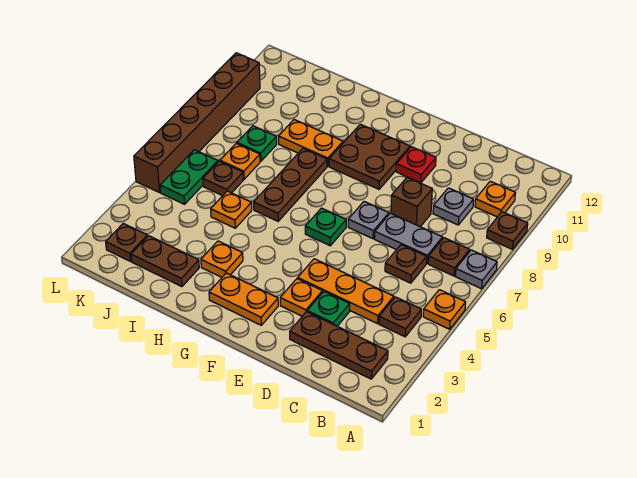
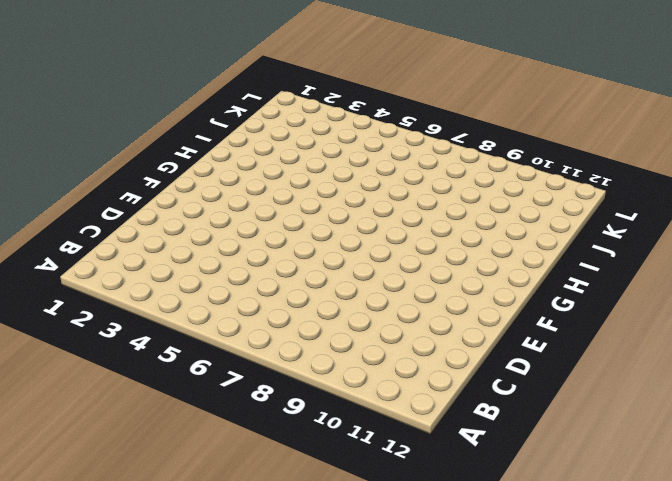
none -> orange 1x1 plate [423,290,466,329]
none -> grey 1x1 plate [455,250,497,289]
none -> brown 1x1 plate [487,212,528,249]
none -> brown 1x3 plate [290,312,388,379]

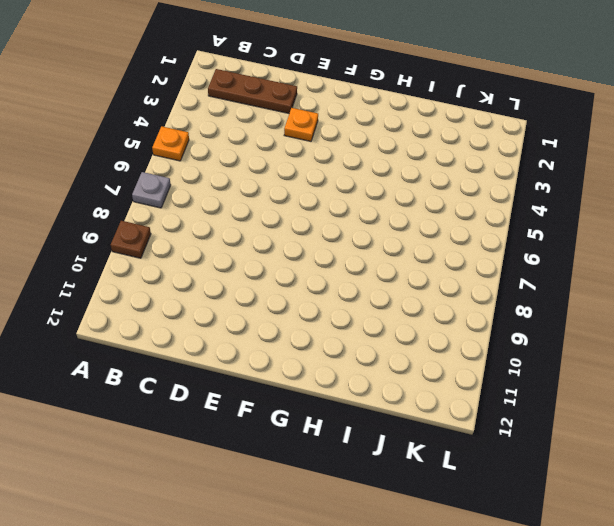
none -> brown 1x1 plate [379,297,422,337]
none -> brown 1x1 plate [428,238,470,276]
none -> orange 1x1 plate [475,181,515,217]
none -> orange 1x3 plate [298,259,394,324]

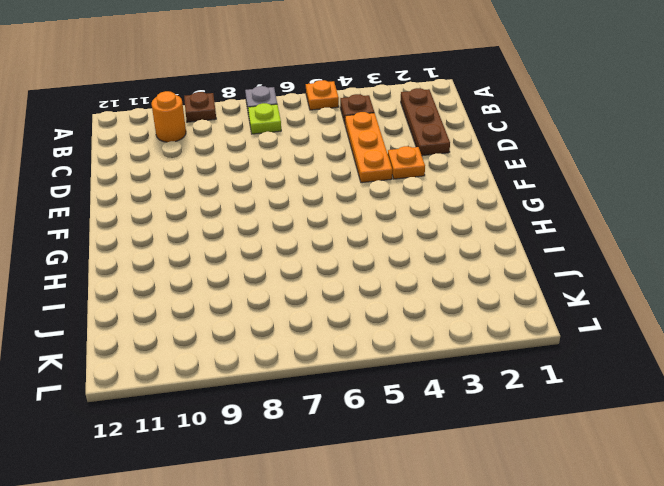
lime 1x1 plate [248,103,281,134] -> brown 1x1 plate [428,238,470,276]
orange 1x1 round brick [152,91,186,142] -> orange 1x1 plate [475,181,515,217]
none -> brown 1x1 plate [385,245,427,283]
none -> grey 1x2 plate [375,213,442,263]
none -> grey 1x1 plate [433,188,474,225]
none -> green 1x1 plate [307,292,350,326]

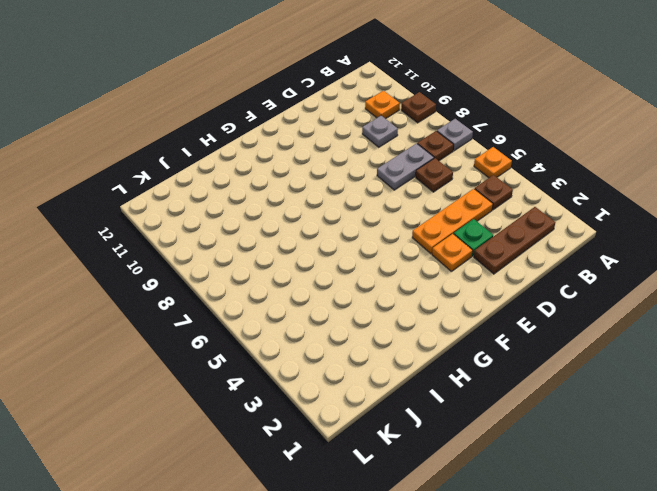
none -> brown 1x1 brick [391,177,432,227]
none -> grey 1x1 plate [348,202,389,239]
none -> red 1x1 plate [396,147,436,183]
none -> orange 1x2 plate [209,273,278,325]

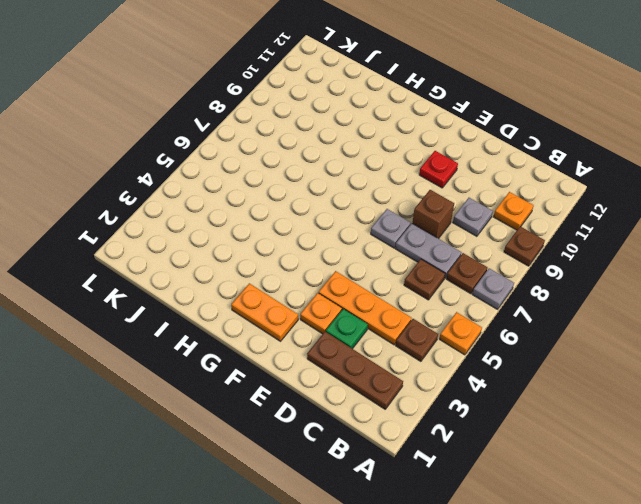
none -> green 1x1 plate [305,208,346,246]
none -> brown 2x2 plate [329,124,410,189]
none -> orange 1x1 plate [201,241,243,277]
none -> brown 1x3 plate [254,148,327,221]

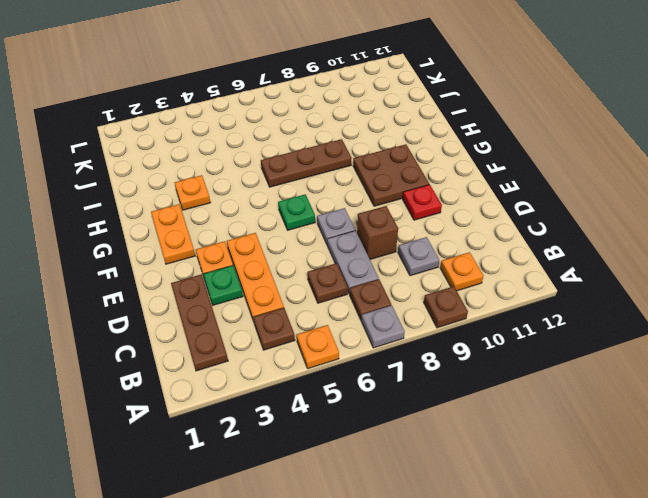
none -> orange 1x2 plate [279,120,343,166]
none -> brown 1x2 plate [131,236,199,287]
none -> orange 1x1 plate [211,191,252,228]
none -> brown 1x1 plate [203,161,243,196]

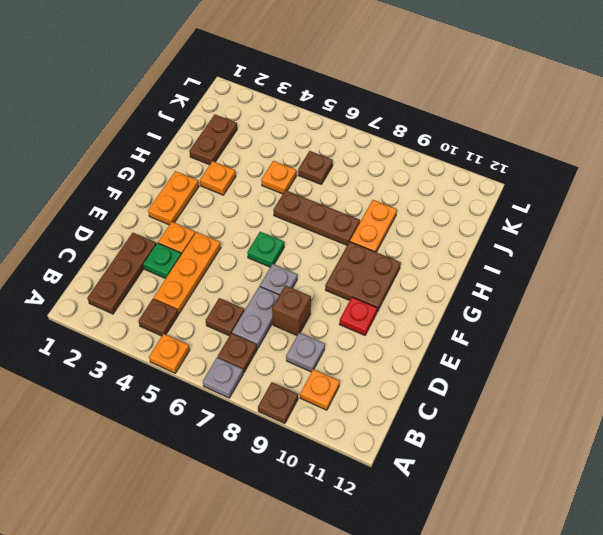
none -> orange 1x1 plate [220,143,260,179]
none -> green 1x1 plate [237,126,277,161]
none -> brown 1x1 plate [106,223,147,261]
none -> green 1x2 plate [160,150,218,204]

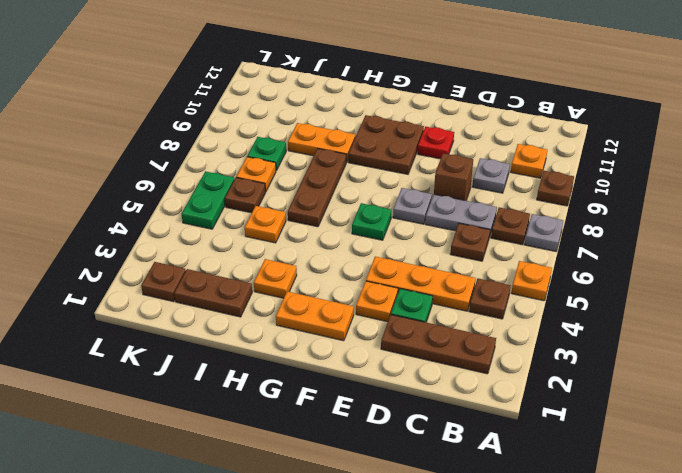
none -> brown 1x6 brick [134,53,260,193]

